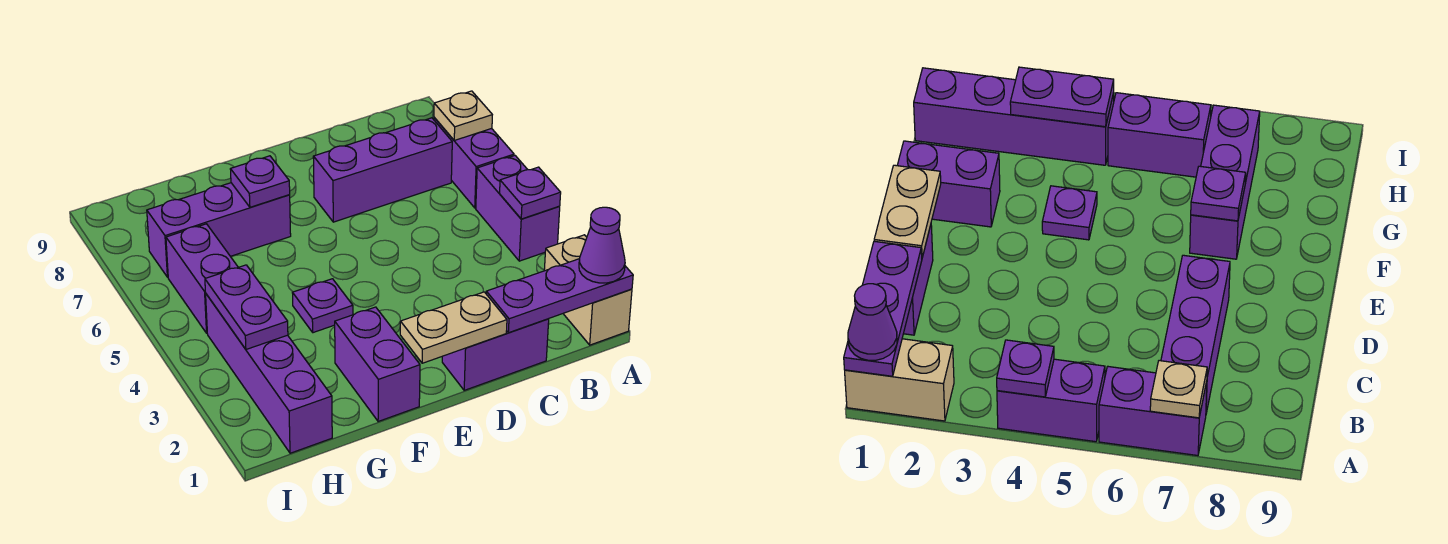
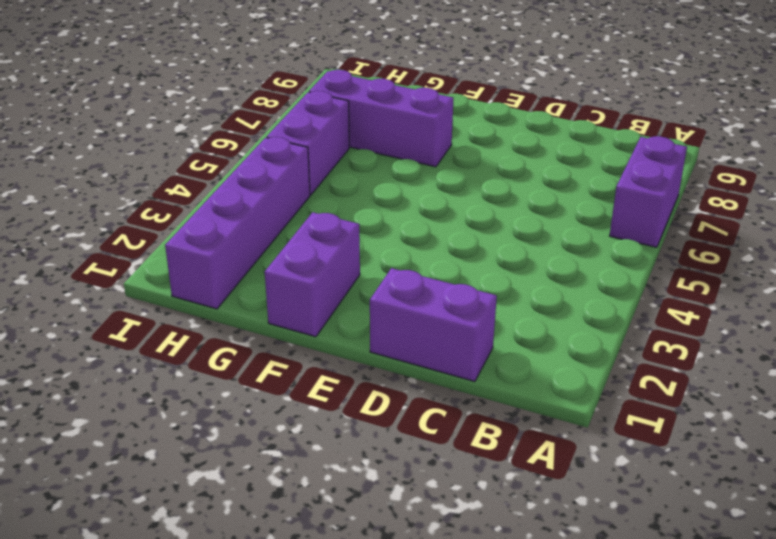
none -> tan 1x2 brick [544,235,632,345]
none -> purple 1x2 brick [476,156,560,261]
none -> purple 1x3 brick [313,118,452,222]

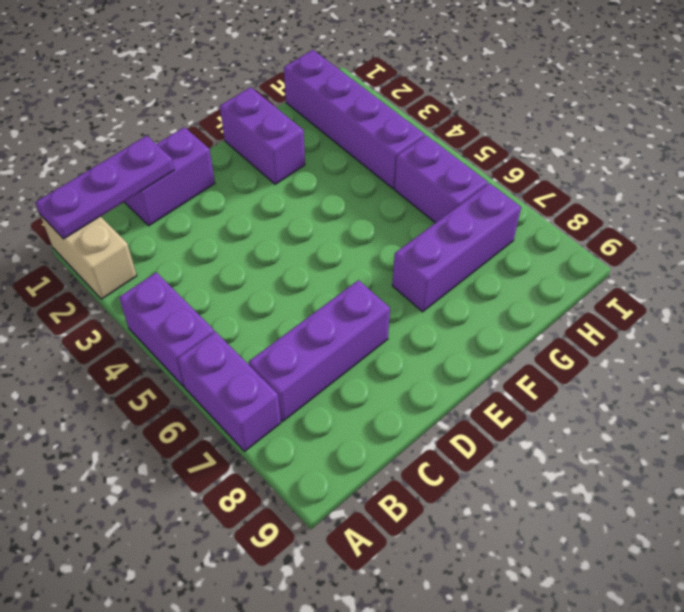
none -> purple 1x1 plate [293,279,353,333]
none -> purple 1x1 plate [500,167,561,219]
none -> tan 1x1 plate [434,91,492,140]

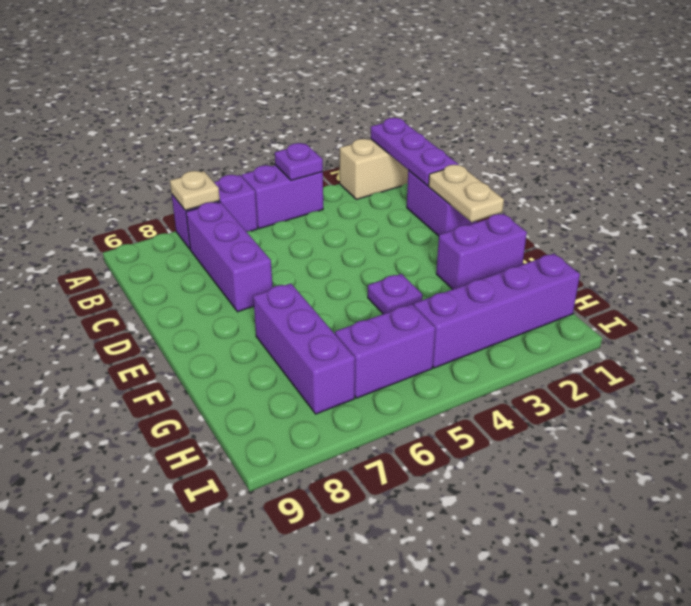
none -> purple 1x1 plate [230,156,290,207]
none -> purple 1x2 plate [205,265,288,349]
none -> purple 1x1 cone [579,207,625,283]

